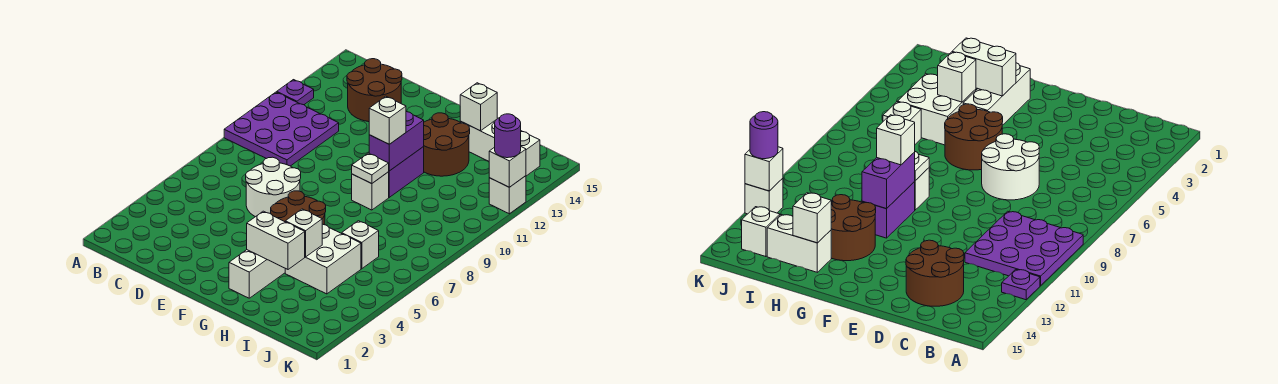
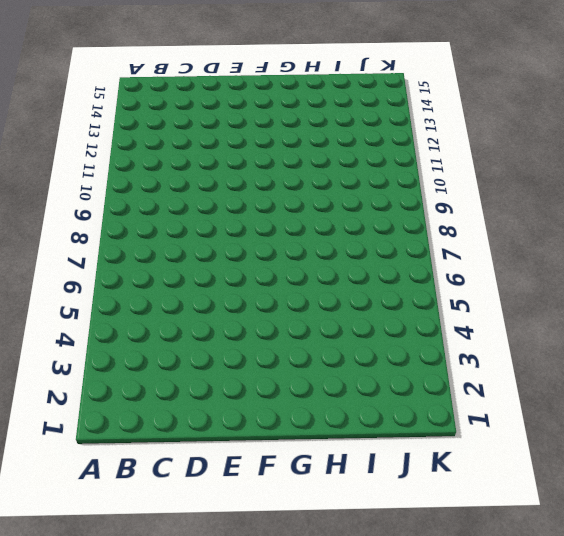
none -> purple 3x3 plate [224,92,339,166]
none -> purple 1x1 plate [277,80,314,105]
none -> brown 2x2 round brick [347,59,402,122]

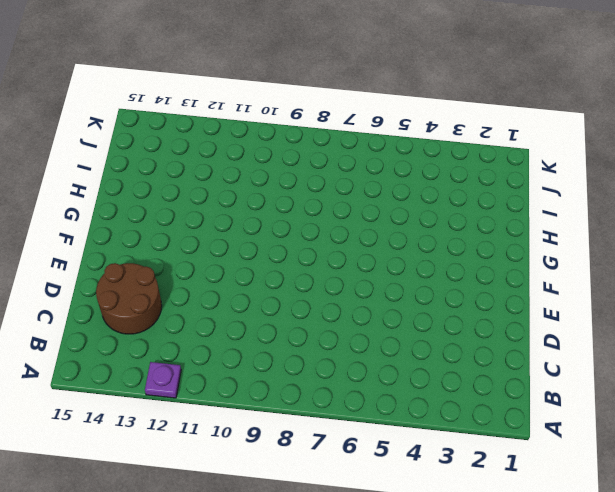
none -> purple 3x3 plate [224,92,339,166]
none -> white 2x2 round brick [246,157,301,217]
none -> brown 2x2 round brick [271,191,326,225]

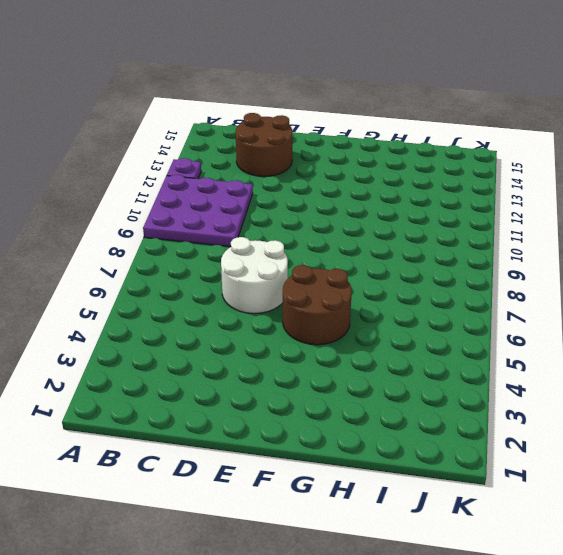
none -> white 1x3 brick [229,250,285,298]
none -> white 1x1 brick [352,172,389,210]
none -> purple 1x2 brick [389,147,424,197]

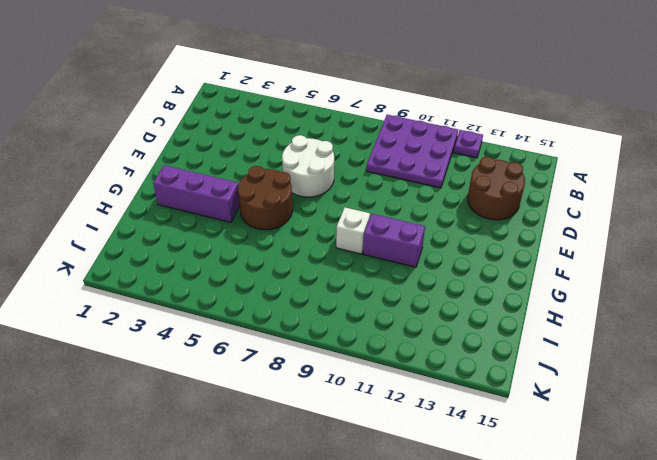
purple 1x3 brick [153,165,240,222] -> white 1x3 brick [229,250,285,298]
none -> brown 2x2 round brick [423,113,470,176]
none -> white 2x2 brick [285,224,361,294]
none -> white 1x2 brick [460,120,496,161]

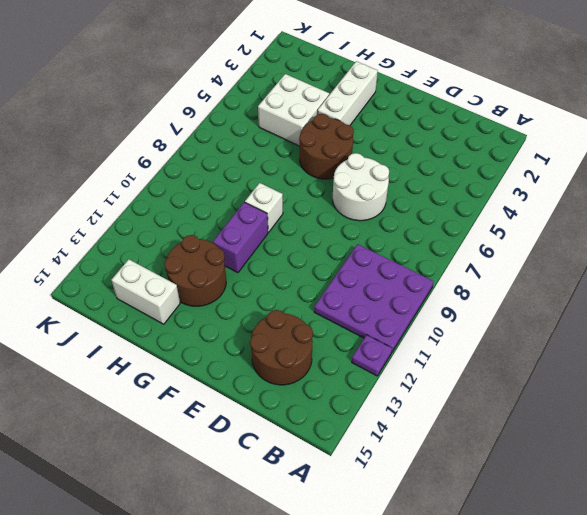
none -> white 1x1 brick [342,221,379,269]
none -> white 1x1 brick [521,131,540,176]
none -> white 1x1 brick [489,176,526,214]

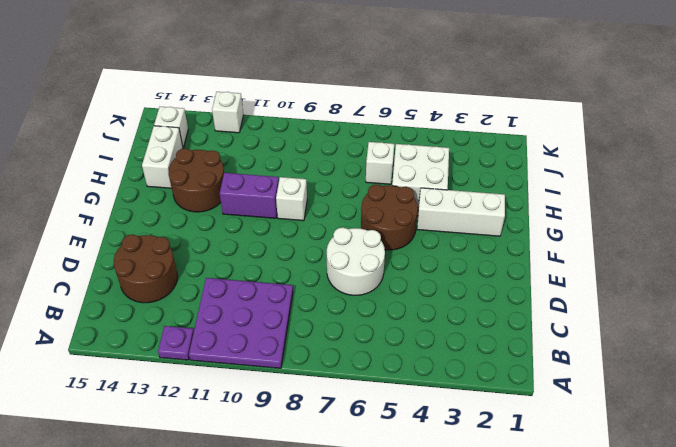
none -> white 1x2 brick [247,211,305,269]
none -> white 1x1 plate [352,153,389,184]
none -> purple 1x2 brick [369,112,424,171]

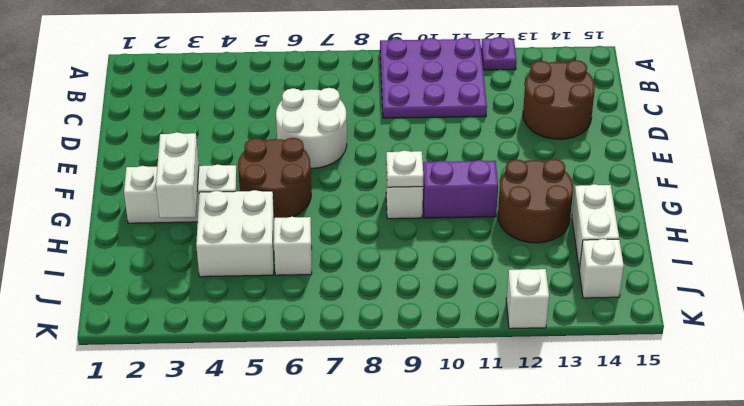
none -> purple 1x2 brick [369,112,424,171]
none -> white 1x1 brick [285,209,322,257]
none -> white 1x1 brick [460,83,497,131]

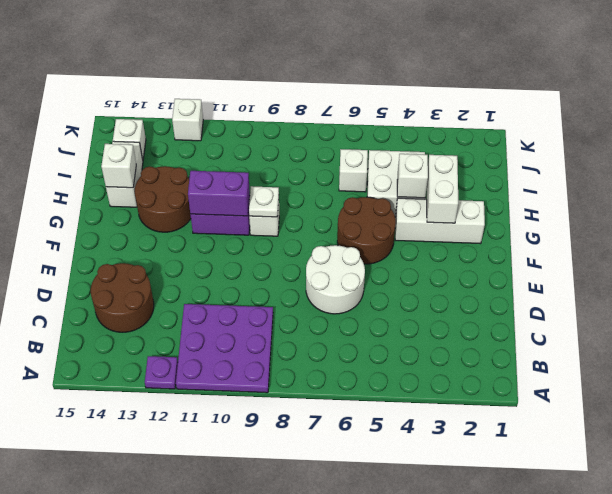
none -> white 1x1 brick [489,147,526,187]
none -> white 1x1 brick [369,96,406,144]
none -> purple 1x1 round brick [495,114,521,158]

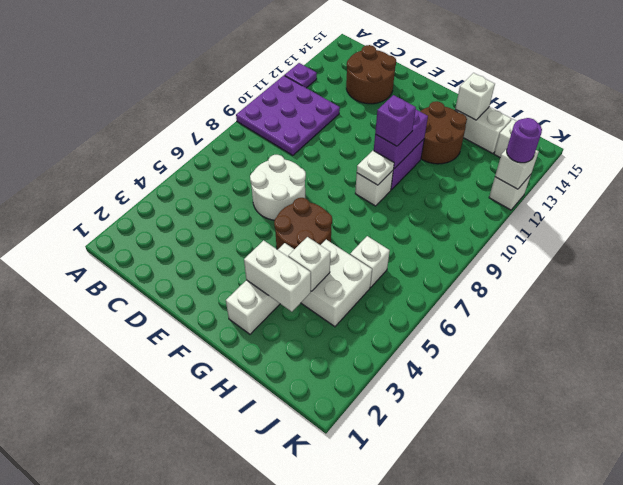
purple 1x1 brick [375,95,416,146] -> white 1x1 brick [369,96,406,144]

